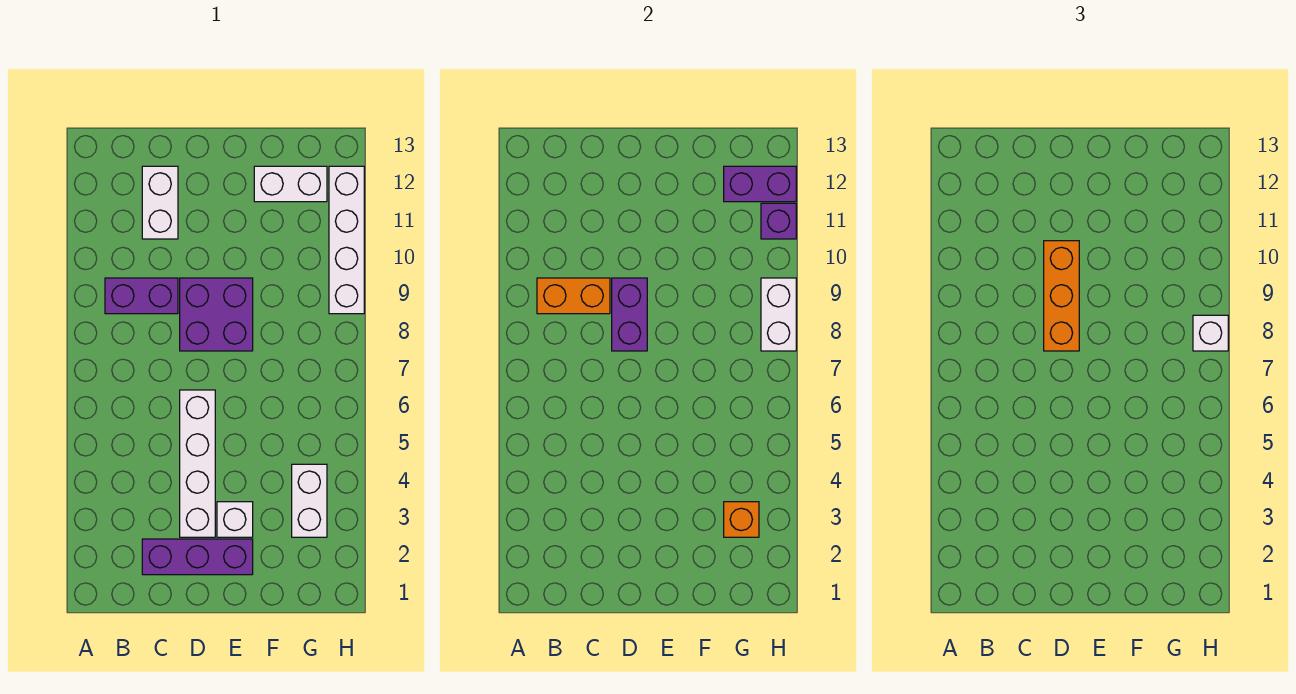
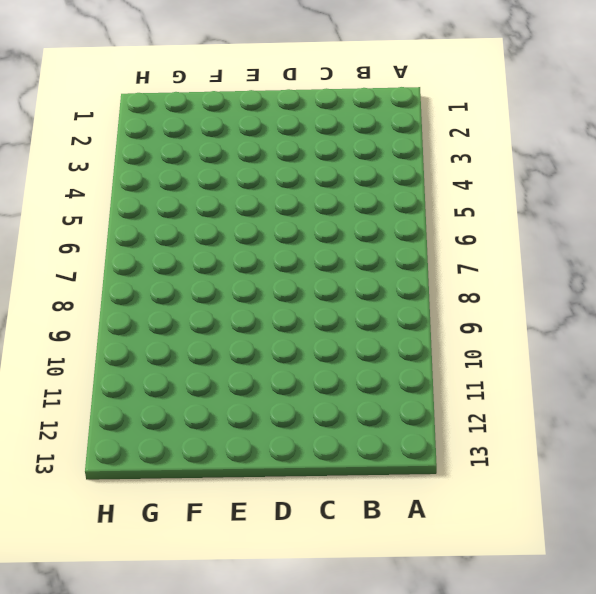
none -> purple 1x2 brick [105,278,178,314]
none -> purple 1x3 brick [142,539,253,575]
none -> white 1x2 brick [142,166,178,239]

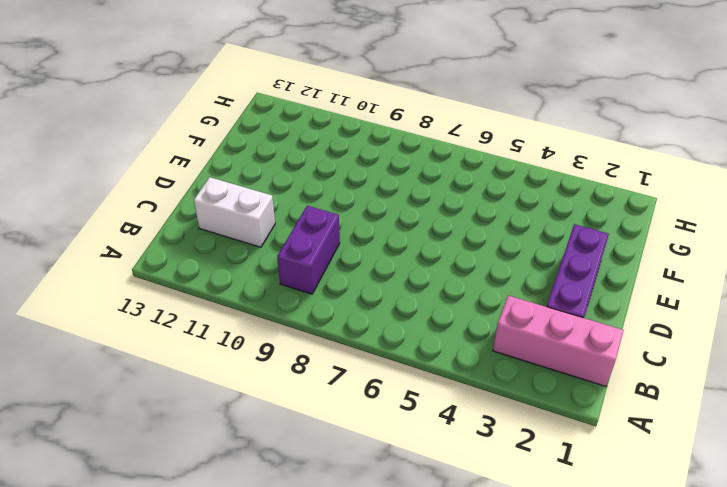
pink 1x3 brick [493,296,624,386] -> none
none -> white 1x4 brick [180,390,215,537]
none -> purple 2x2 brick [180,278,253,351]
none -> white 1x1 brick [217,502,253,537]

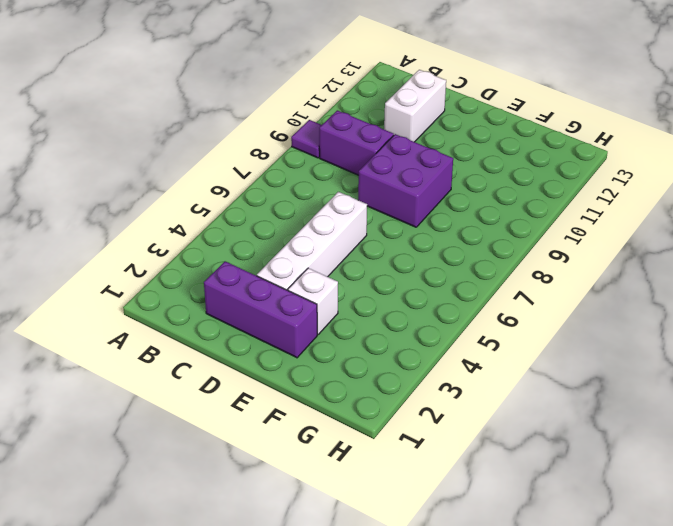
purple 1x1 tile [291,120,321,158] -> none
none -> white 1x2 brick [254,166,327,202]
none -> white 1x2 brick [292,464,327,537]
none -> white 1x4 brick [329,166,364,314]

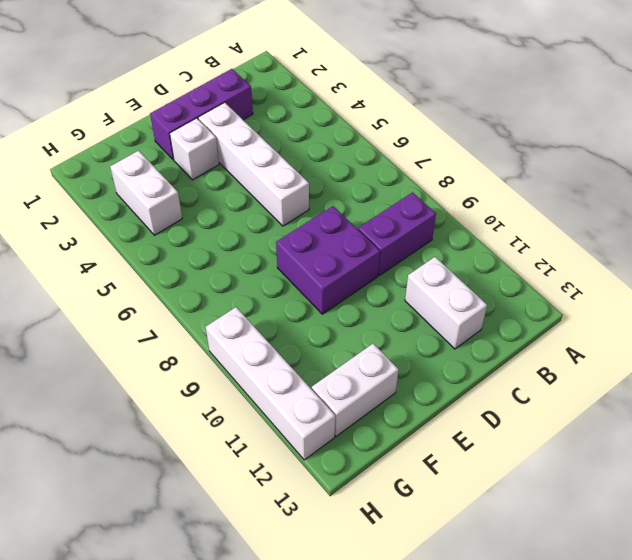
none -> orange 1x2 brick [537,278,610,314]
none -> purple 1x2 brick [612,278,647,351]
none -> orange 1x1 brick [724,502,759,537]

